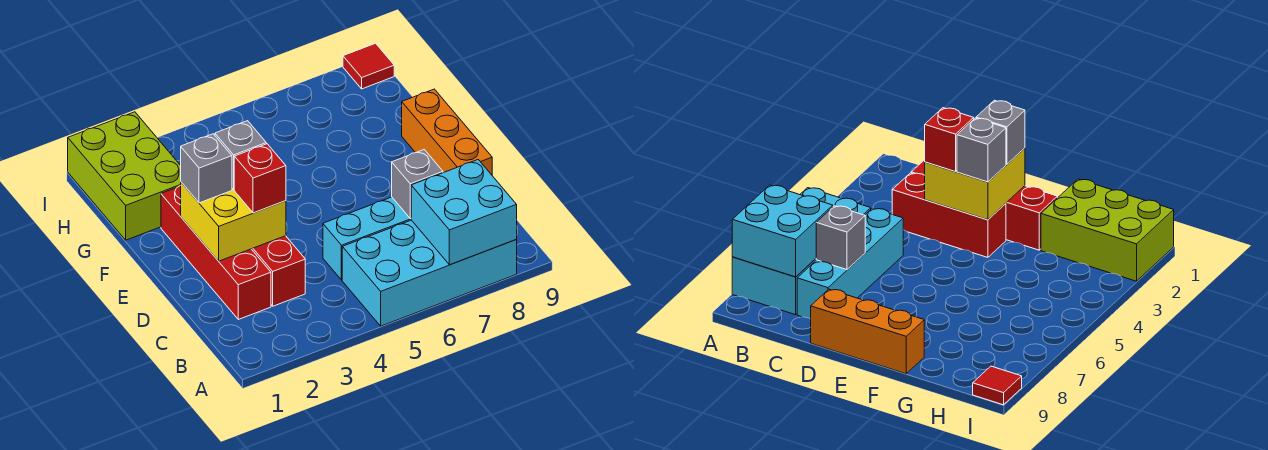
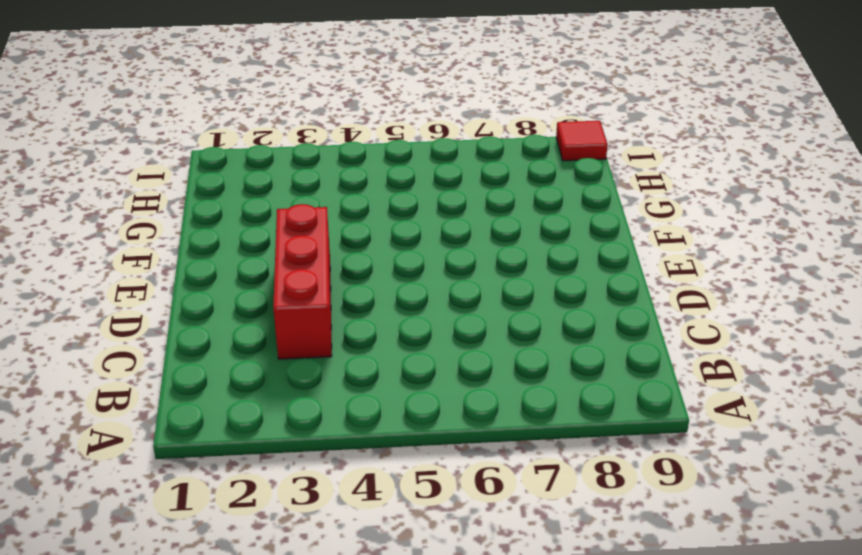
none -> cyan 2x4 brick [342,220,517,326]
none -> red 1x4 brick [161,185,271,319]
none -> cyan 1x4 brick [323,197,411,280]

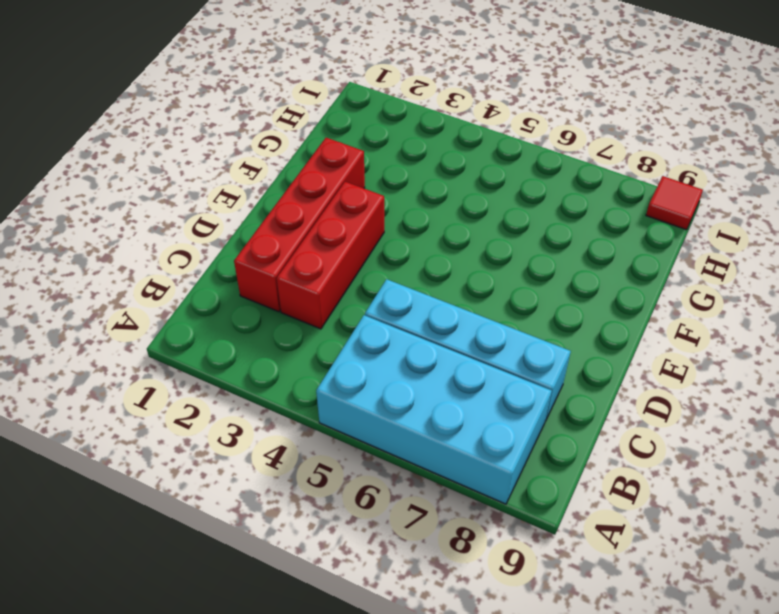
none -> orange 1x3 brick [402,89,492,175]
none -> lime 2x3 brick [68,112,181,240]
none -> cyan 2x2 brick [411,160,517,265]

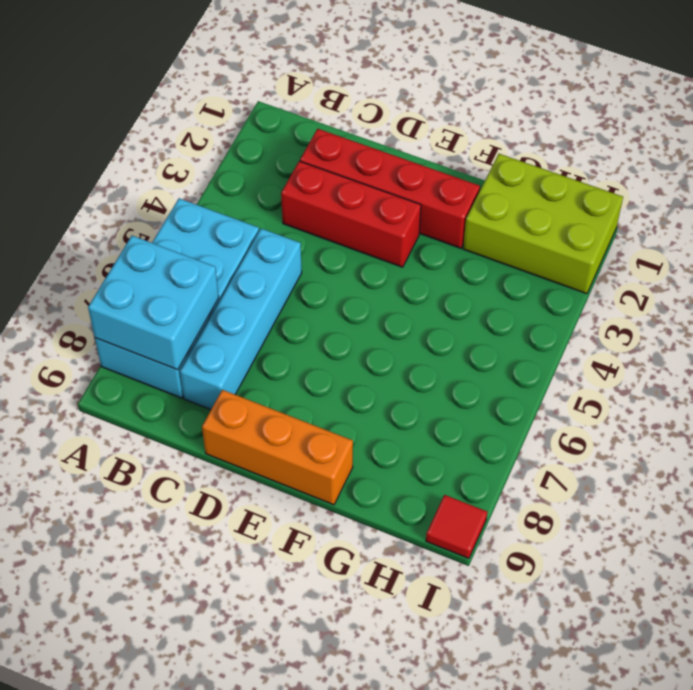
none -> grey 1x1 brick [392,150,443,219]
none -> yellow 2x2 brick [181,182,286,261]
none -> red 1x1 brick [234,144,286,213]

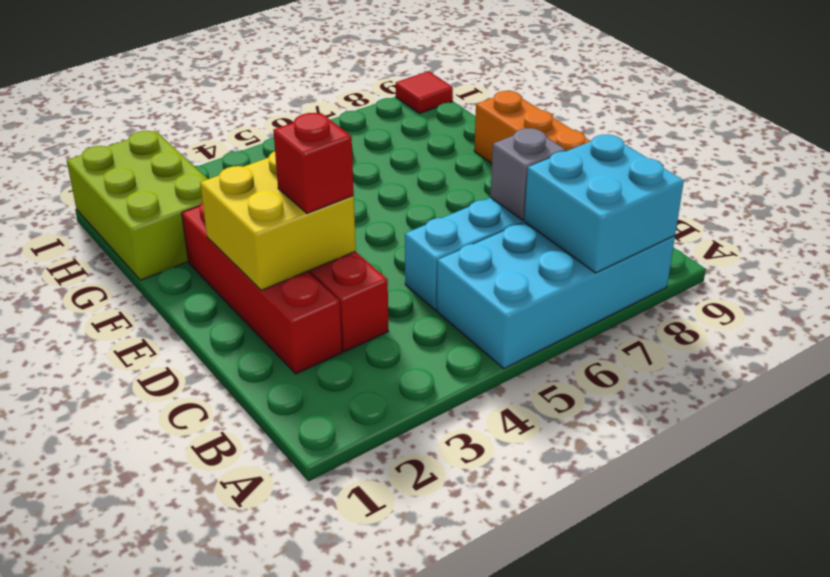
none -> grey 1x1 brick [181,134,232,203]
none -> grey 1x1 brick [215,121,266,190]

